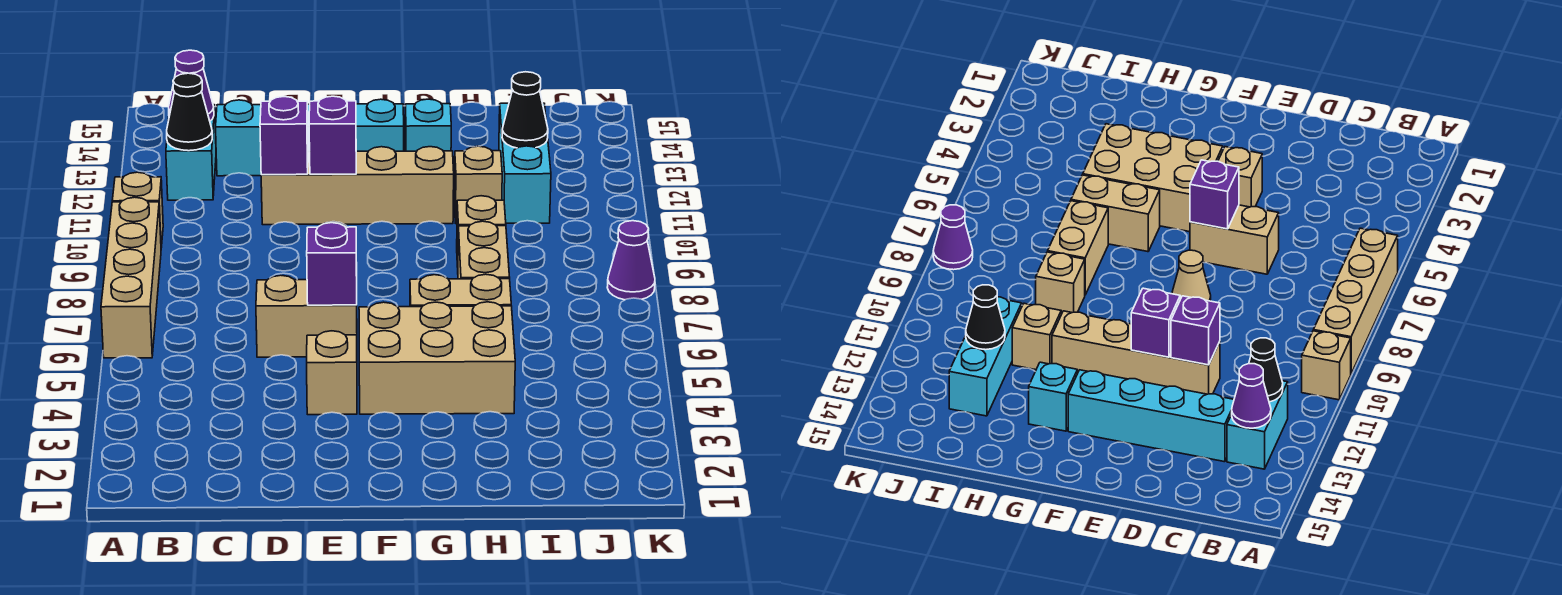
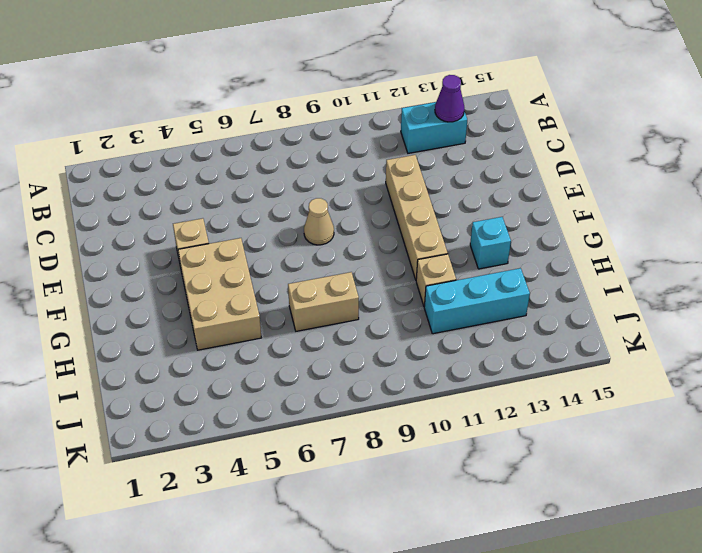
none -> tan 1x4 brick [101,197,161,358]
none -> tan 1x1 brick [112,172,163,248]
none -> cyan 1x4 brick [216,99,404,176]

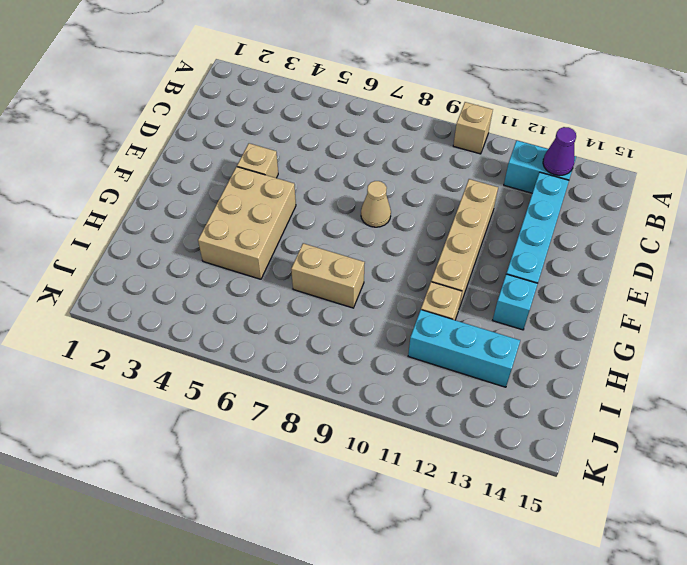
none -> tan 1x4 brick [101,197,161,358]
none -> tan 1x2 brick [256,275,357,357]
none -> tan 1x2 brick [410,274,511,307]

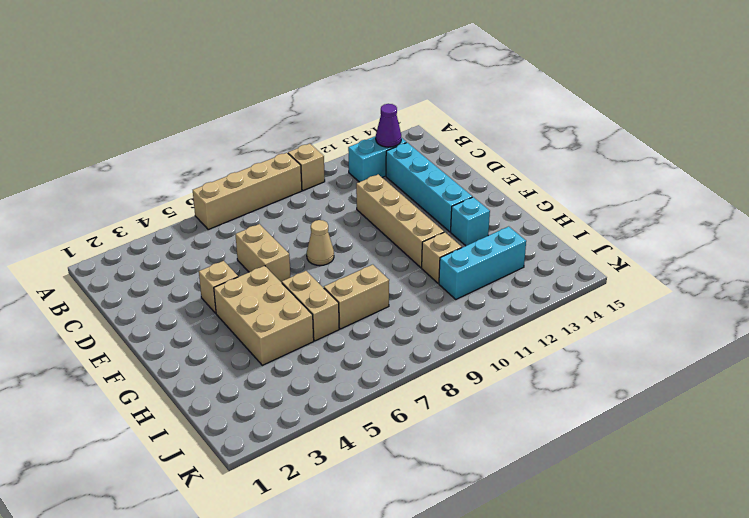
none -> tan 1x1 brick [457,196,506,267]
none -> purple 1x1 cone [607,221,655,300]
none -> black 1x1 cone [167,73,212,151]

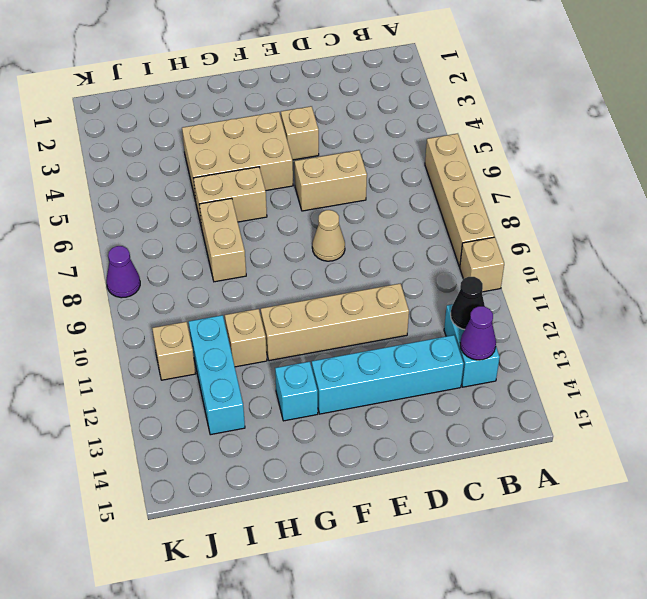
tan 1x1 brick [152,322,195,380] -> tan 1x1 brick moved to [457,196,506,267]
none -> purple 1x1 brick [260,97,308,175]
none -> purple 1x1 brick [307,223,357,305]
none -> purple 1x1 brick [309,96,356,174]

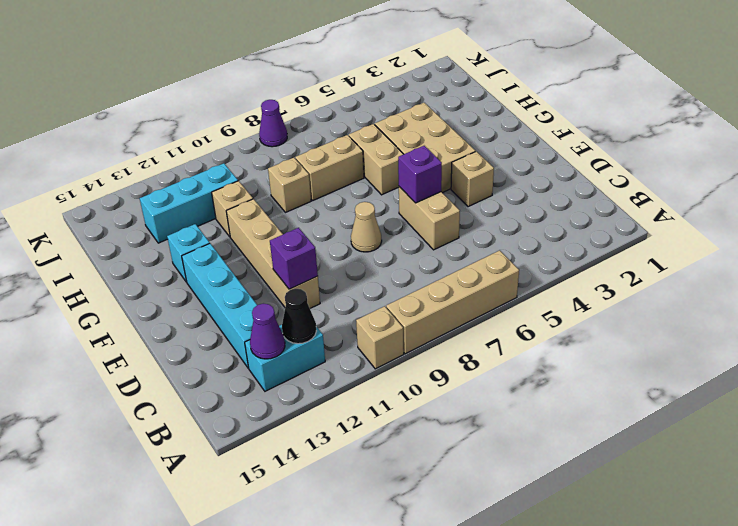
none -> purple 1x1 brick [309,96,356,174]
none -> black 1x1 cone [502,72,548,148]

